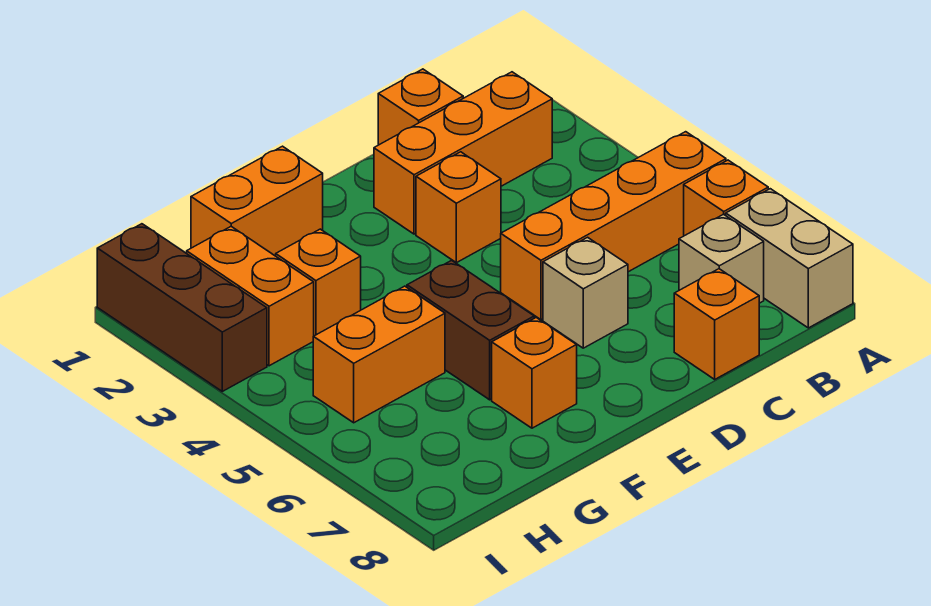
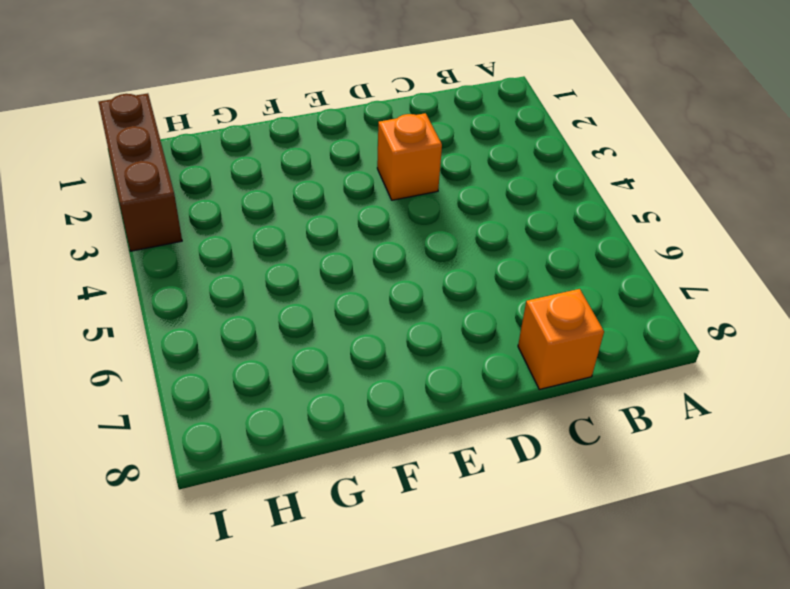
none -> orange 1x4 brick [501,132,726,320]
none -> orange 1x1 brick [684,160,768,236]
none -> tan 1x2 brick [726,189,853,328]

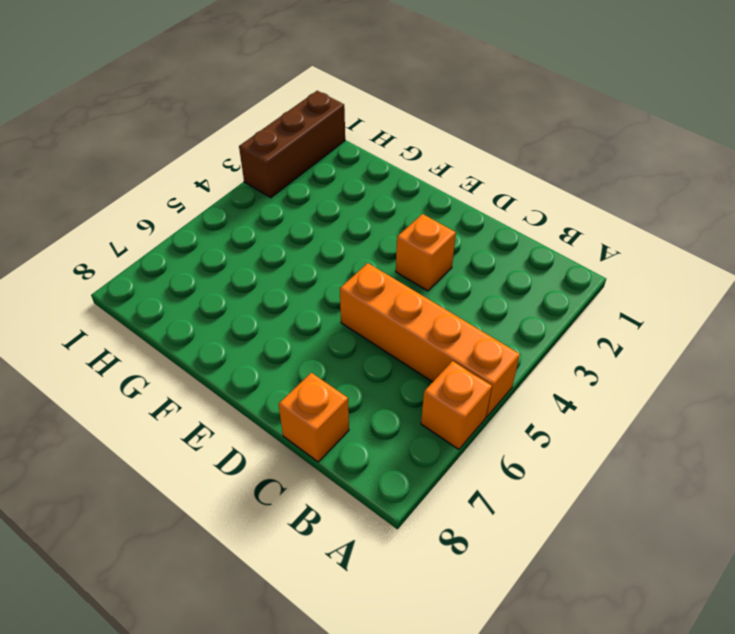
none -> tan 1x2 brick [726,189,853,328]
none -> orange 1x3 brick [374,72,552,234]
none -> tan 1x1 brick [679,214,764,303]

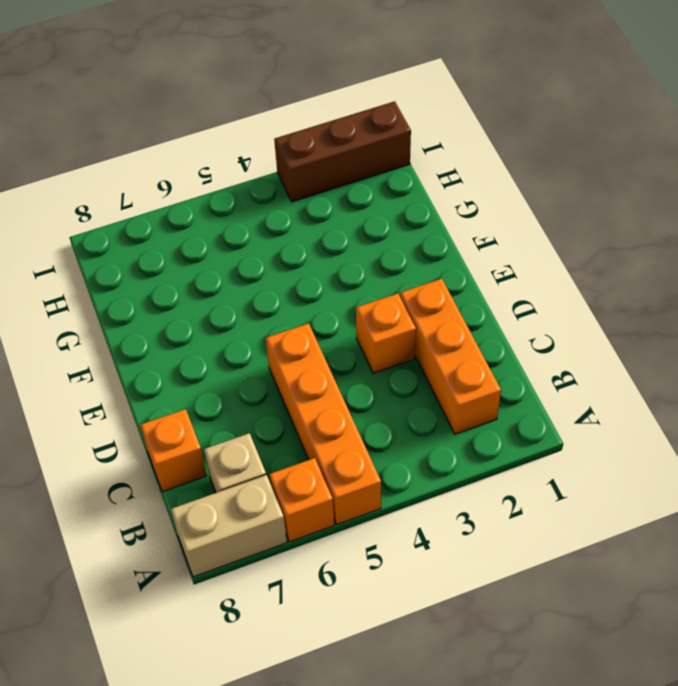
none -> orange 1x1 brick [378,69,463,145]
none -> tan 1x1 brick [543,237,628,348]
none -> orange 1x2 brick [191,146,323,256]

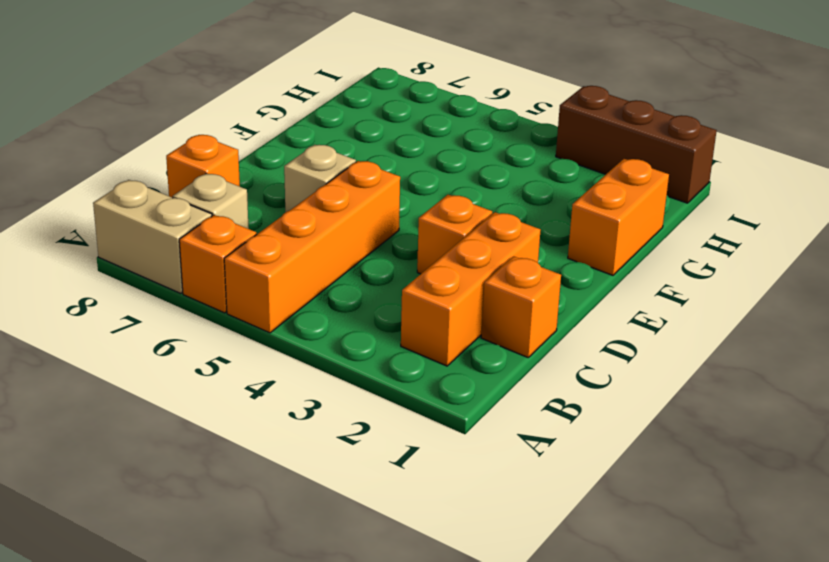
none -> brown 1x2 brick [407,260,534,400]
none -> orange 1x1 brick [492,318,577,428]
none -> orange 1x1 brick [276,229,361,336]

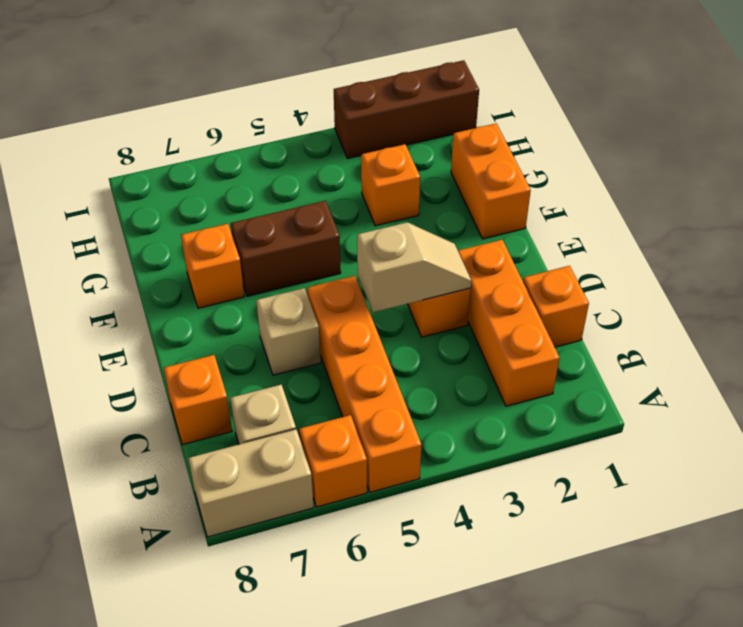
tan 1x2 slope [357,222,471,312] -> none
none -> orange 1x2 brick [313,286,445,423]
none -> orange 1x2 brick [187,227,314,366]

